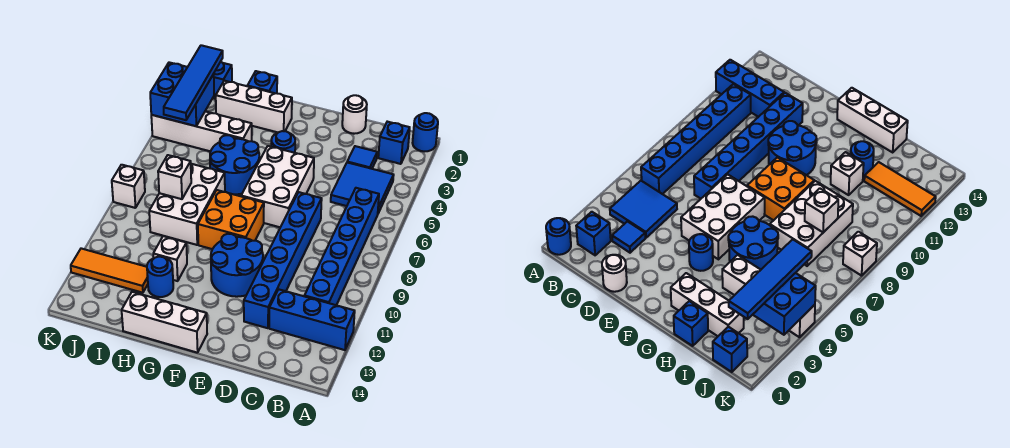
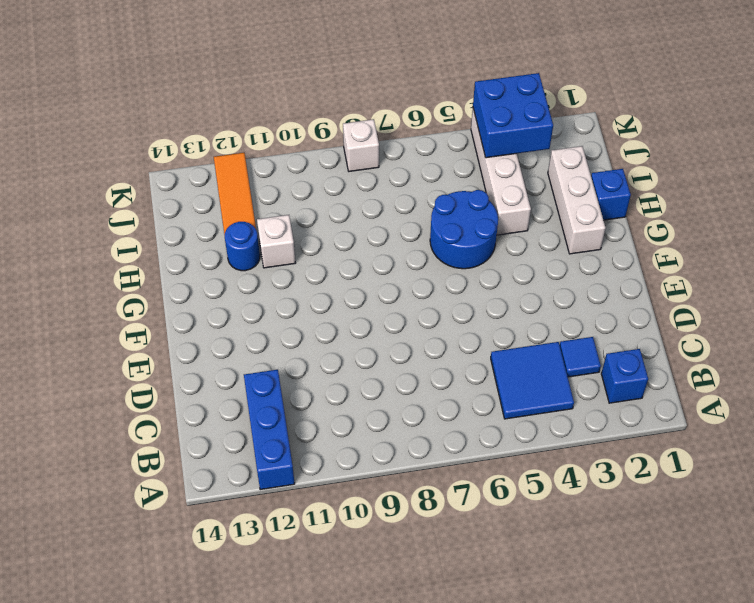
none -> blue 1x1 round brick [413,113,438,151]
none -> blue 1x6 brick [305,188,379,305]
none -> white 1x1 round brick [342,95,367,134]

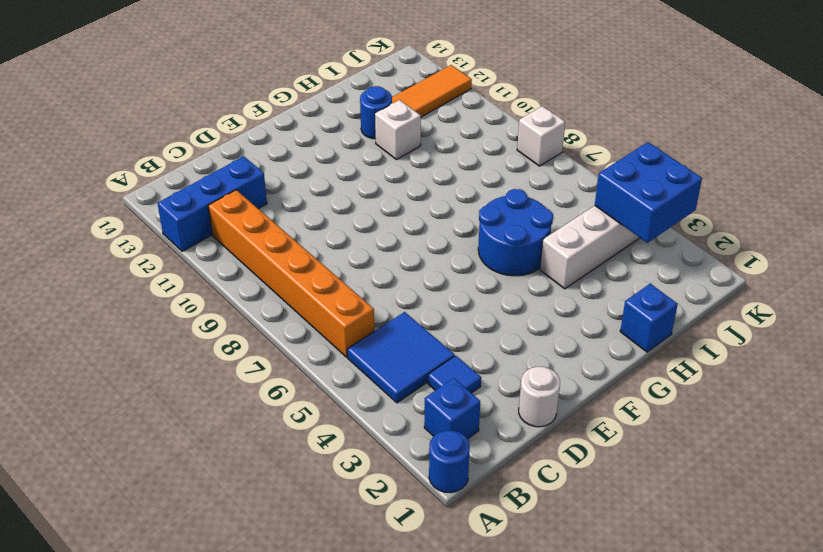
orange 1x6 brick [208,190,374,357] -> blue 1x6 brick [305,188,379,305]
none -> blue 1x6 brick [244,192,322,328]
none -> white 2x3 brick [241,146,314,227]
none -> blue 2x2 round brick [211,234,263,297]

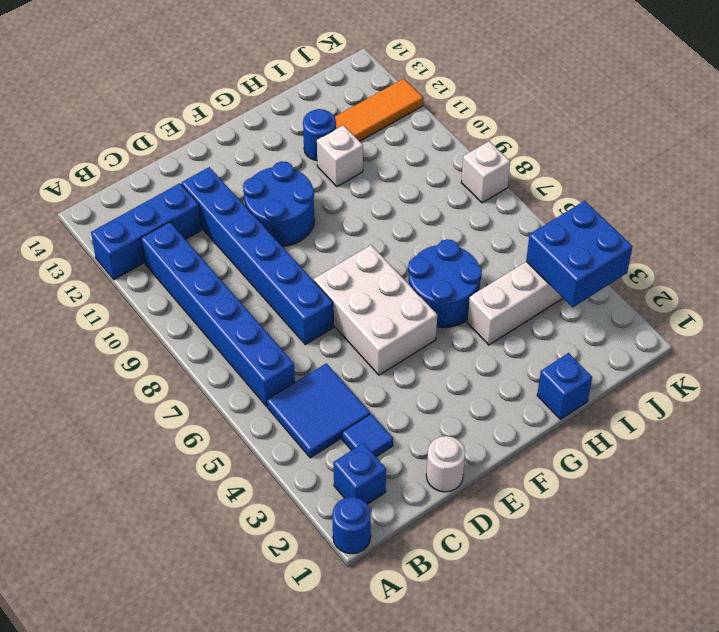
none -> blue 1x1 round brick [271,131,295,153]
none -> orange 2x2 brick [198,190,264,249]
none -> white 1x3 brick [122,292,207,353]

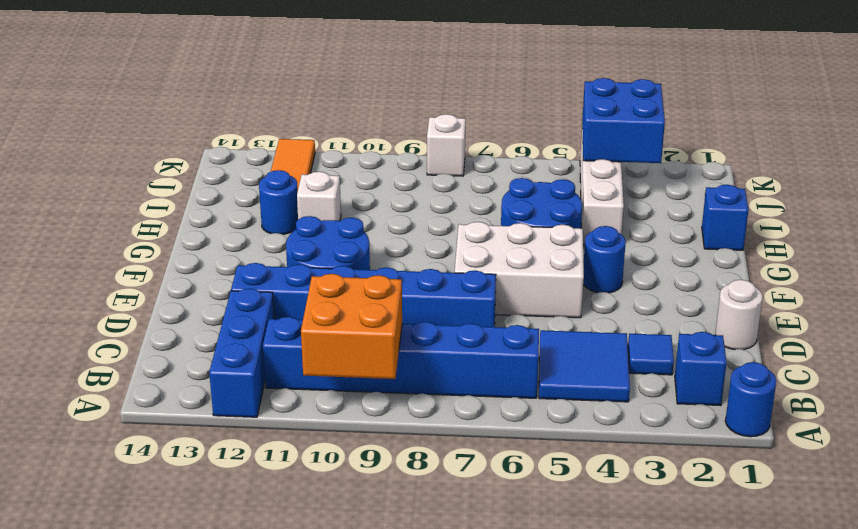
orange 2x2 brick [301,274,402,379] -> orange 2x2 brick moved to [198,190,264,249]
none -> white 1x3 brick [122,292,207,353]
none -> white 1x3 brick [216,81,292,132]
none -> white 2x3 brick [149,164,225,245]

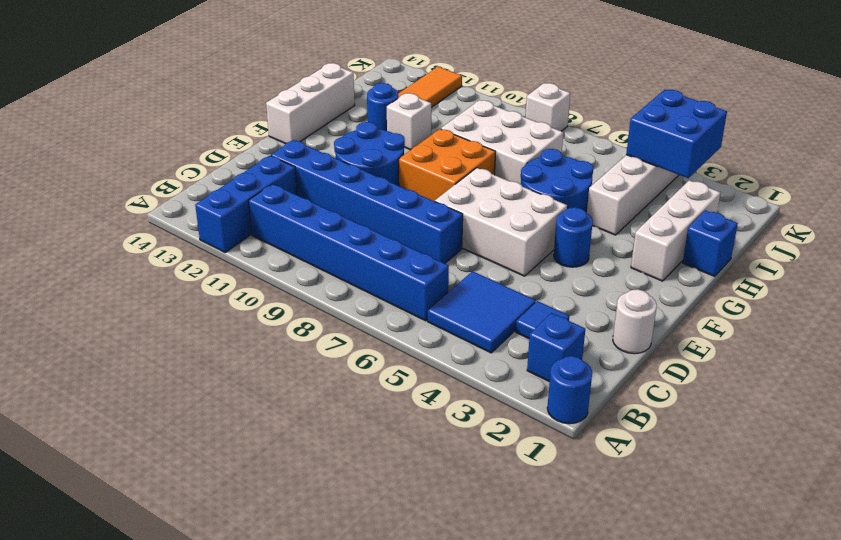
none -> blue 1x1 brick [213,62,232,99]
none -> white 1x1 brick [158,155,191,199]
none -> blue 1x4 tile [164,45,223,120]

